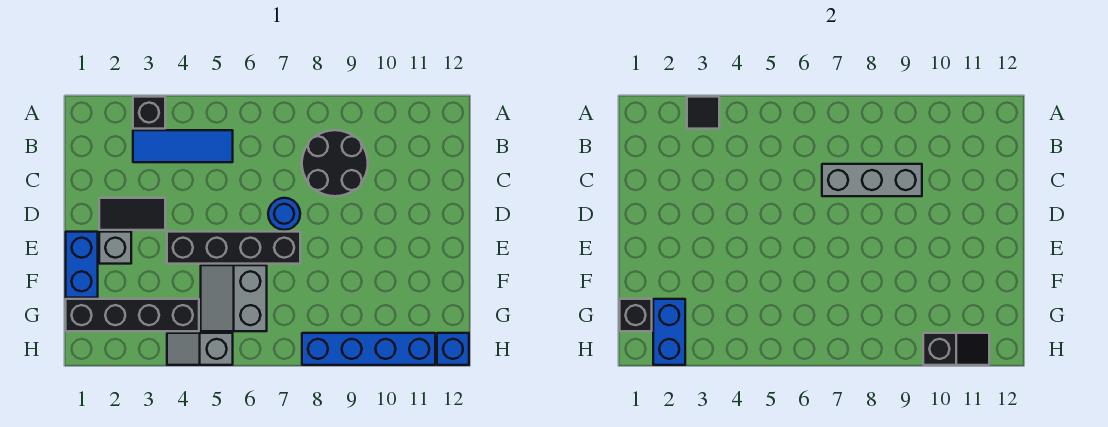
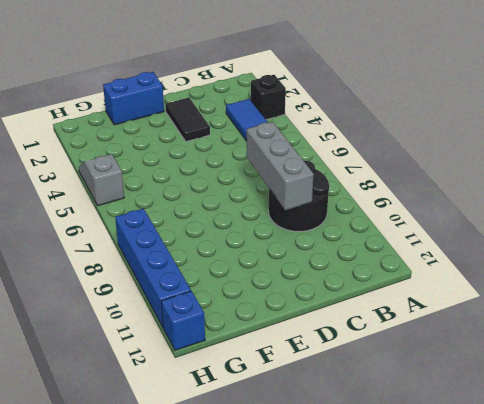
none -> blue 1x1 round brick [268,198,300,230]
none -> grey 1x1 brick [99,232,131,264]
none -> black 1x4 brick [167,232,300,264]

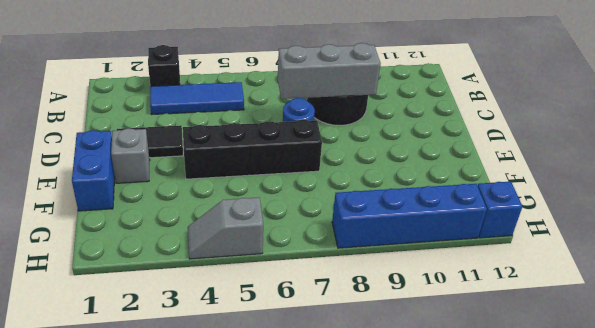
none -> grey 2x2 slope [201,265,267,331]
none -> black 1x4 brick [66,299,199,331]
none -> black 1x1 tile [687,97,719,129]

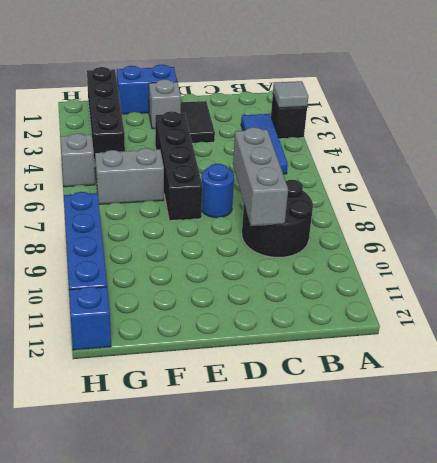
grey 1x1 tile [273,81,308,108] -> black 1x1 tile [687,97,719,129]
none -> black 1x1 brick [620,299,652,331]
none -> blue 1x2 brick [653,299,685,365]
none -> black 1x2 slope [923,333,989,365]

